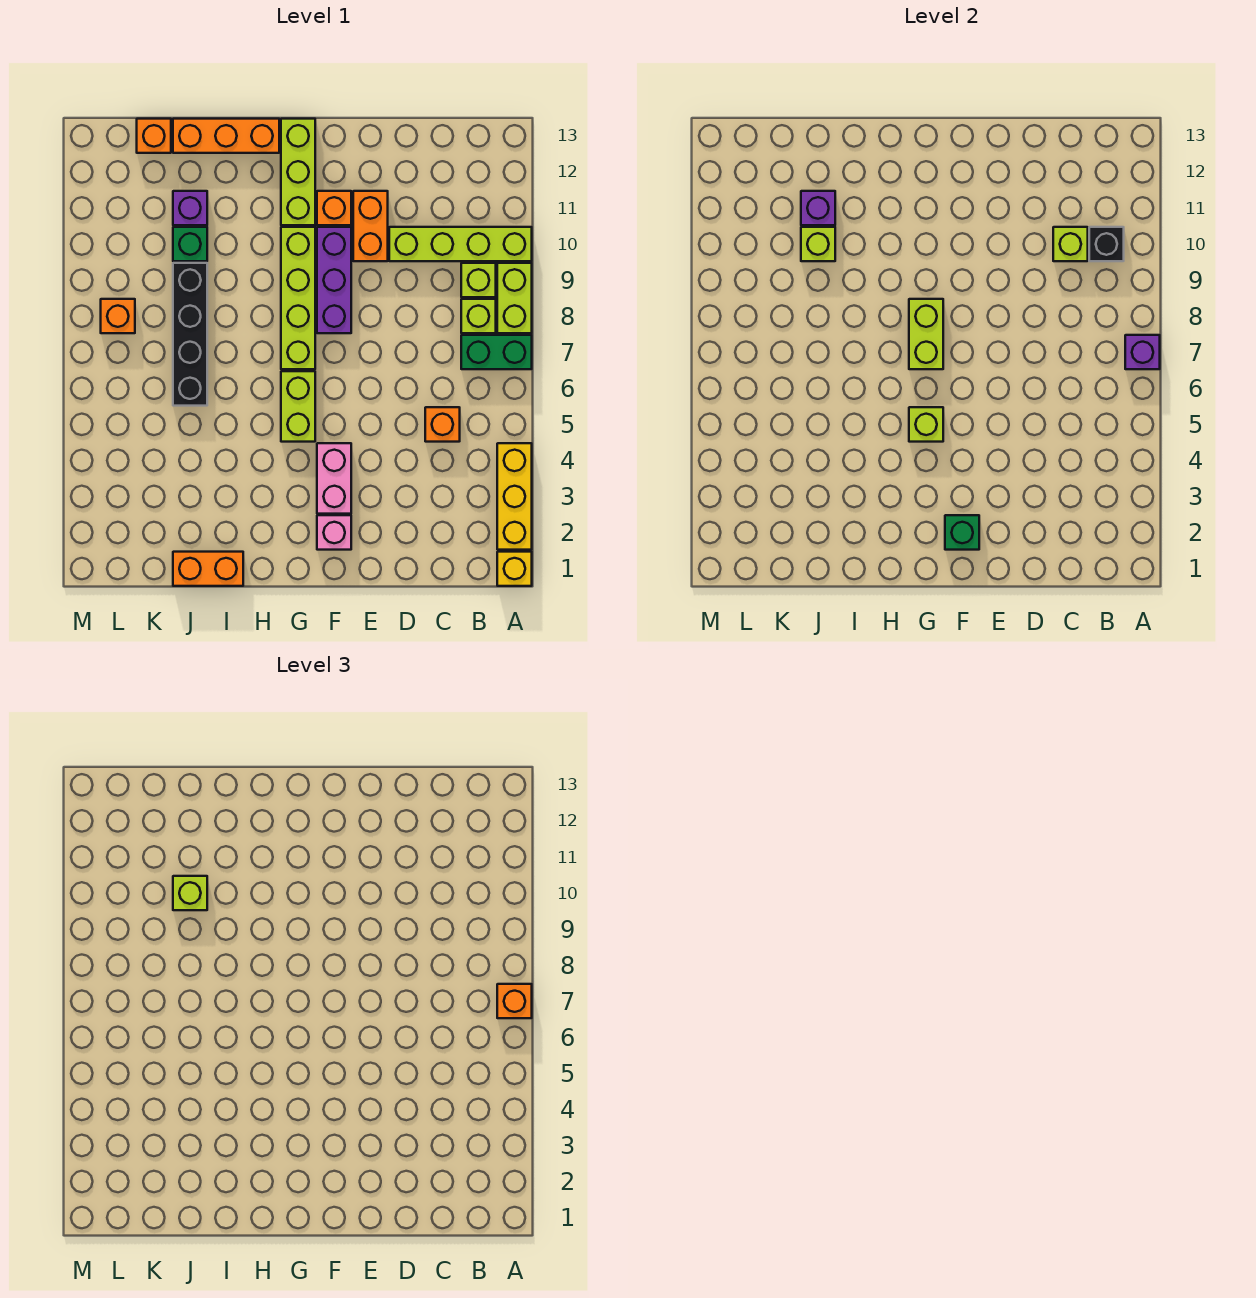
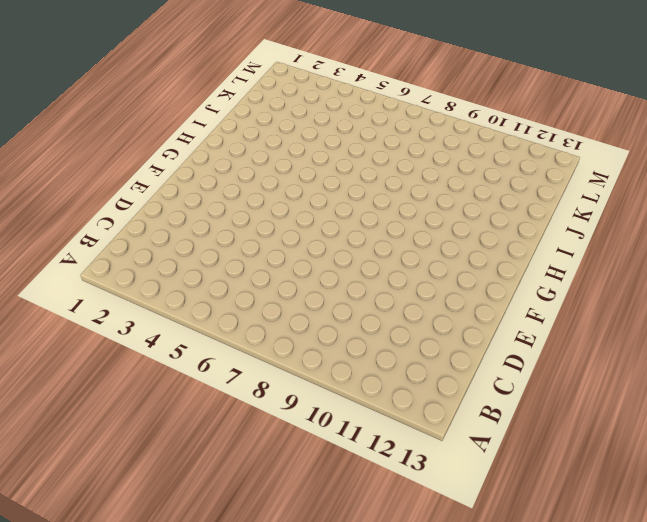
none -> yellow 1x1 brick [497,552,532,586]
none -> yellow 1x3 brick [497,443,532,550]
none -> green 1x2 brick [461,335,532,369]
none -> lime 1x2 brick [497,263,532,333]

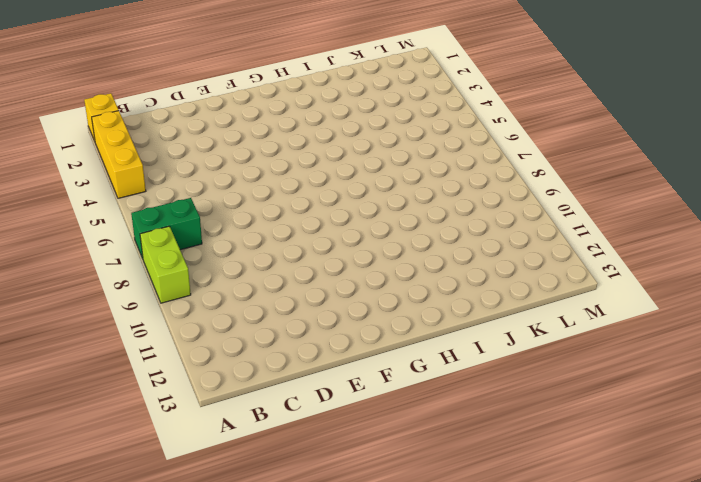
none -> lime 1x4 brick [389,227,532,261]
none -> lime 1x1 brick [461,299,496,333]
none -> lime 1x1 brick [461,263,496,297]
none -> orange 1x1 brick [425,407,460,442]

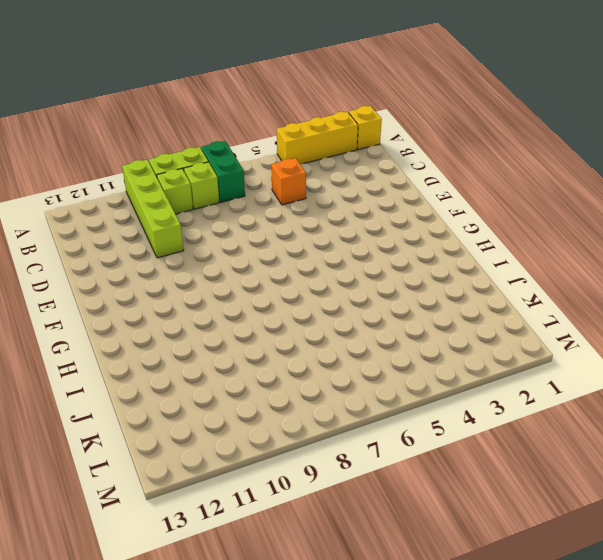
none -> orange 1x2 brick [353,191,388,261]
none -> pink 1x1 brick [317,515,351,550]
none -> pink 1x2 brick [317,443,351,514]
none -> purple 1x3 brick [317,227,351,333]

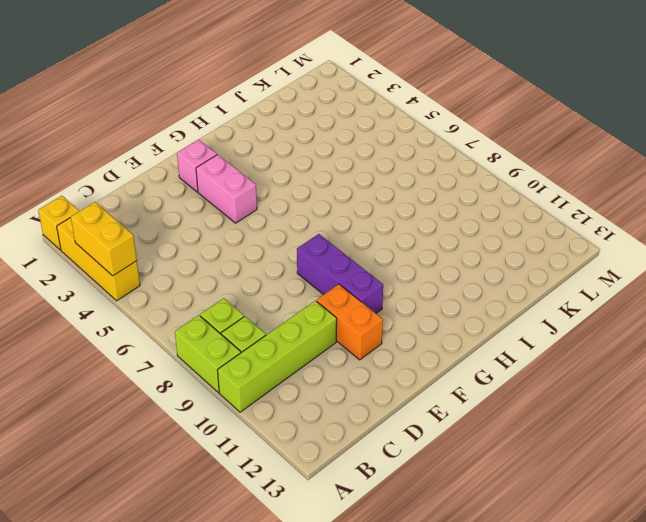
yellow 1x2 brick [71,202,137,276] -> none
none -> green 1x2 brick [461,335,532,369]
none -> orange 1x1 brick [425,407,460,442]
none -> orange 1x1 brick [317,191,351,225]
none -> lime 1x2 brick [281,371,315,442]

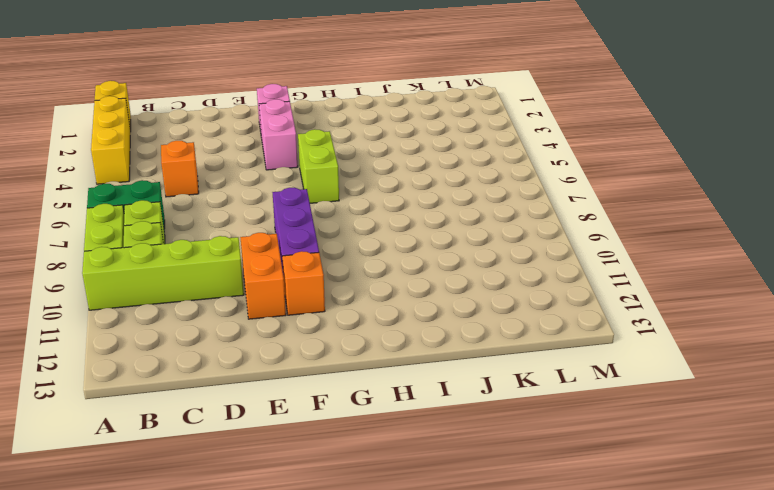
none -> lime 1x4 brick [281,227,315,369]
none -> lime 1x3 brick [281,119,315,225]
none -> orange 1x3 brick [173,119,279,153]
none -> orange 1x2 brick [173,552,243,586]

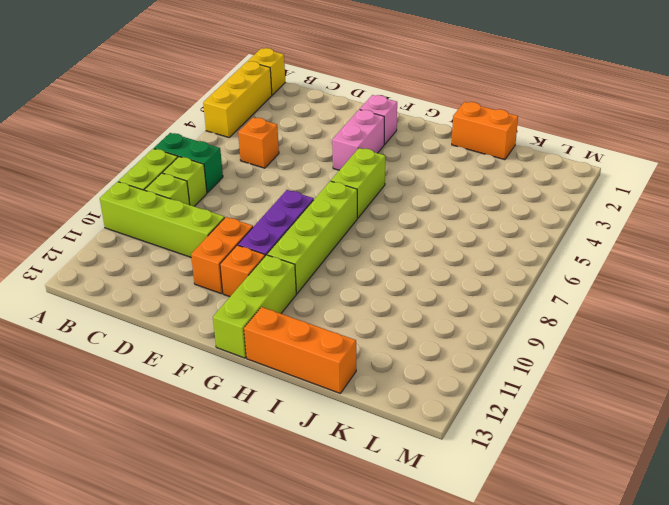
none -> black 1x4 brick [173,263,207,406]
none -> green 1x1 brick [173,227,207,261]
none -> purple 1x1 brick [173,191,207,225]
none -> orange 1x1 brick [137,119,171,153]

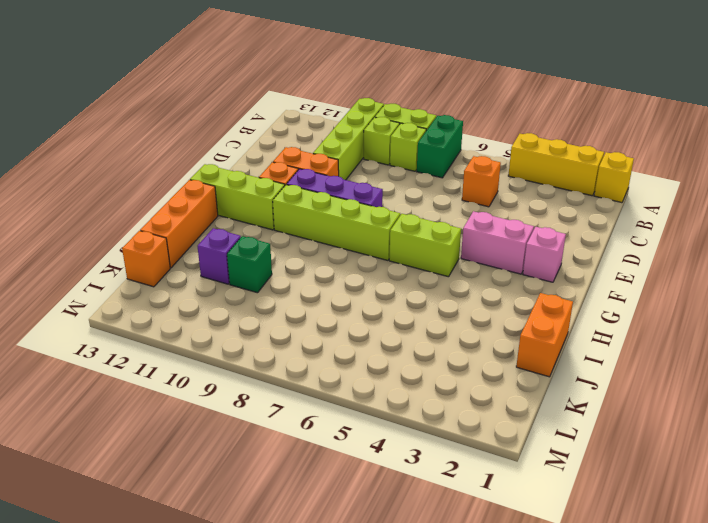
none -> black 1x4 brick [173,263,207,406]
none -> orange 1x1 brick [101,299,135,333]
none -> purple 1x1 brick [1125,335,1160,369]
none -> black 1x1 brick [1089,227,1124,261]

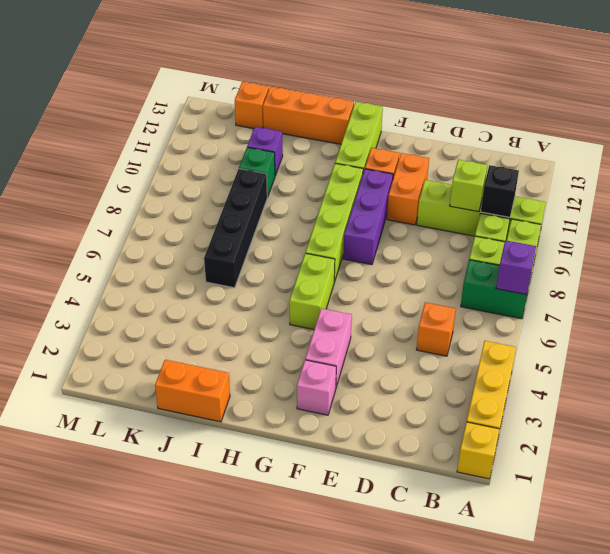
none -> orange 1x1 brick [101,299,135,333]
none -> green 1x1 brick [945,515,979,550]
none -> lime 1x1 brick [909,407,943,442]
none -> lime 1x2 brick [909,299,943,369]

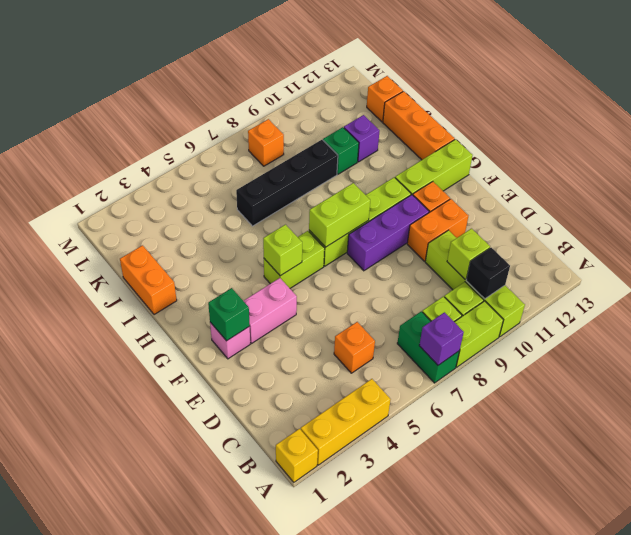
none -> lime 1x1 brick [801,227,835,261]
none -> purple 1x1 brick [801,191,835,225]
none -> orange 1x1 brick [497,984,532,1018]
none -> lime 1x1 brick [173,876,207,910]

